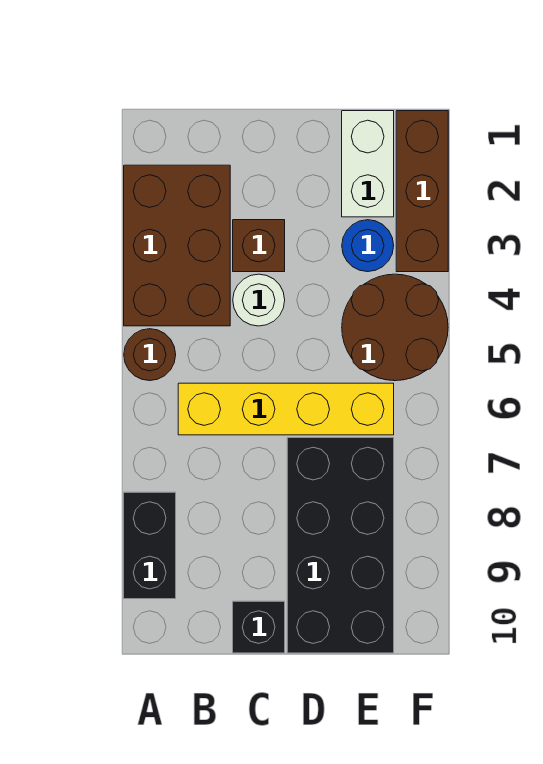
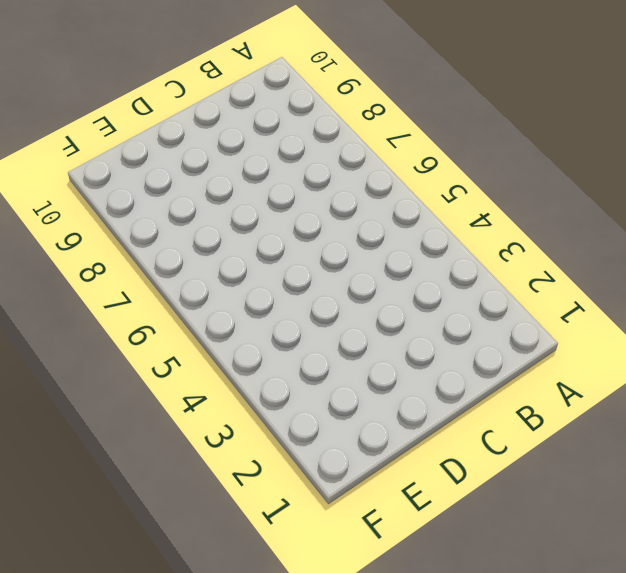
none -> brown 2x3 brick [124,165,230,326]
none -> brown 1x1 round brick [124,329,176,381]
none -> black 1x2 brick [124,492,176,599]

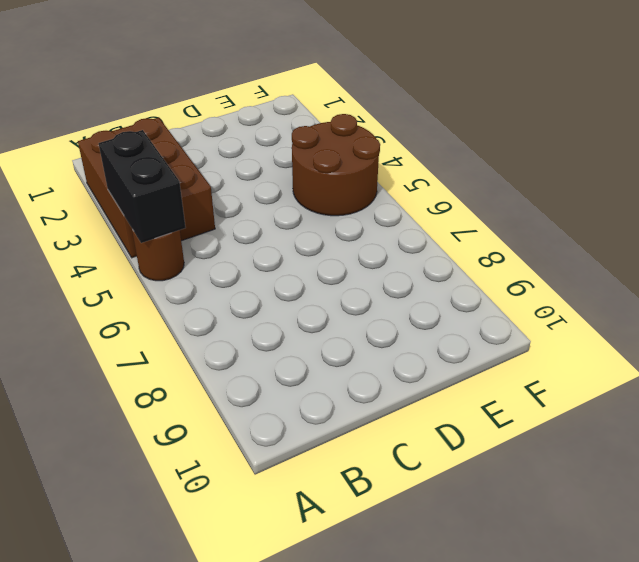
black 1x2 brick [99,130,186,243] -> black 1x2 brick moved to [124,492,176,599]
none -> yellow 1x4 brick [178,383,394,435]
none -> brown 1x1 brick [233,220,285,272]
none -> white 1x1 round brick [233,274,285,326]

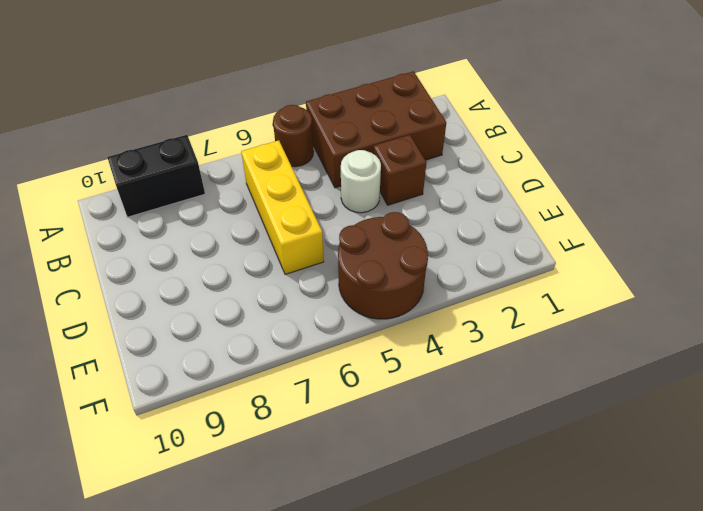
yellow 1x3 brick [241,140,324,274] -> yellow 1x4 brick [178,383,394,435]
none -> black 1x1 brick [233,601,285,653]
none -> black 2x4 brick [287,438,394,653]
none -> white 1x2 brick [342,111,394,217]

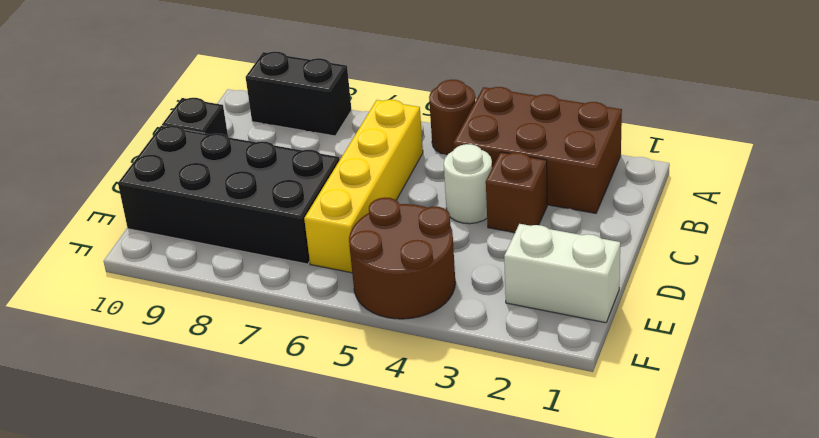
none -> blue 1x1 round brick [342,220,394,272]
none -> brown 1x3 brick [396,111,448,272]

